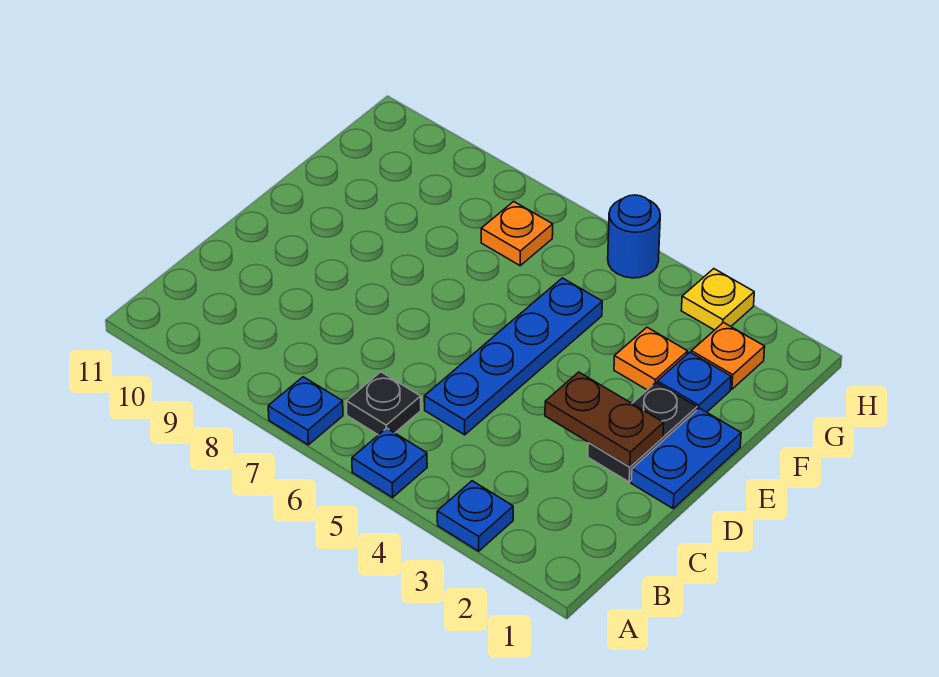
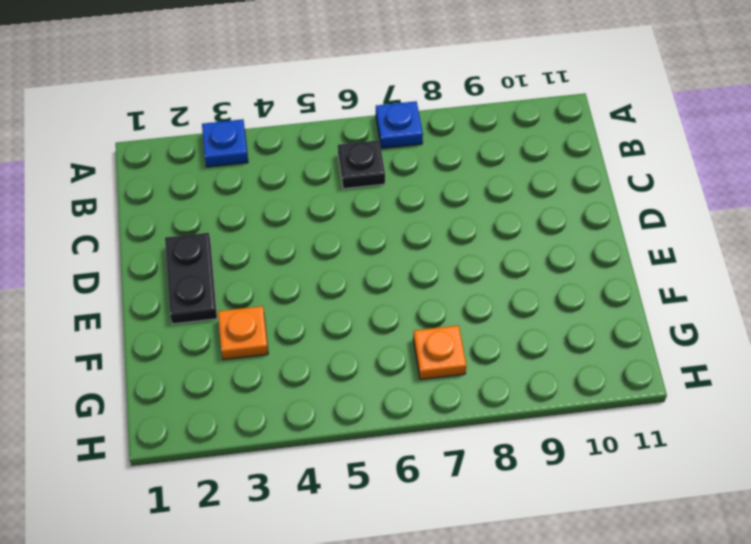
none -> blue 1x1 plate [352,428,427,497]
none -> blue 1x4 plate [424,278,602,435]
none -> blue 1x2 plate [631,408,741,508]

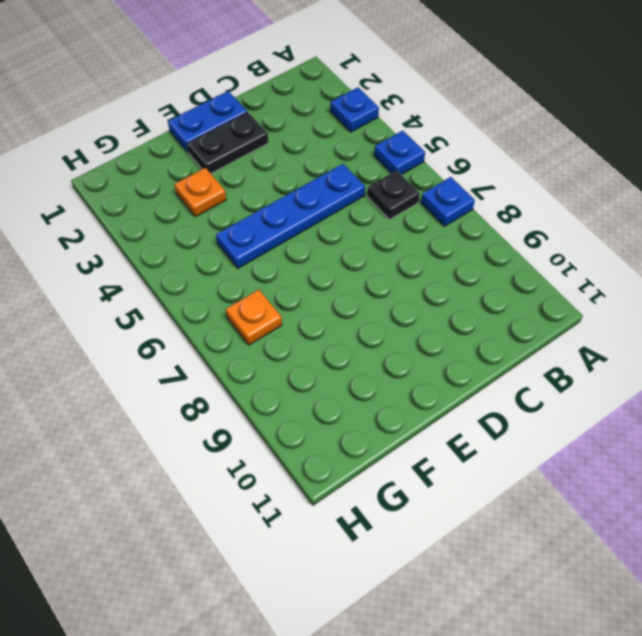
none -> blue 1x1 plate [657,352,731,412]
none -> orange 1x1 plate [691,323,765,389]
none -> yellow 1x1 plate [681,269,754,330]

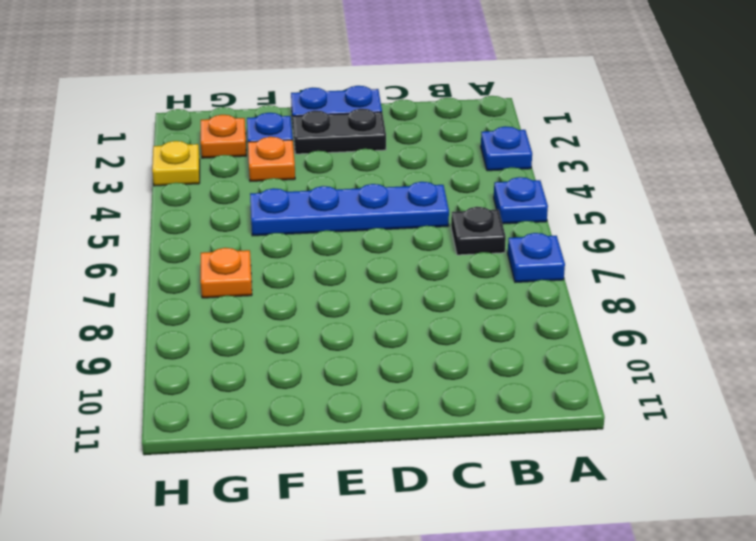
none -> blue 1x1 round brick [608,195,660,278]
none -> brown 1x2 plate [545,372,664,467]

